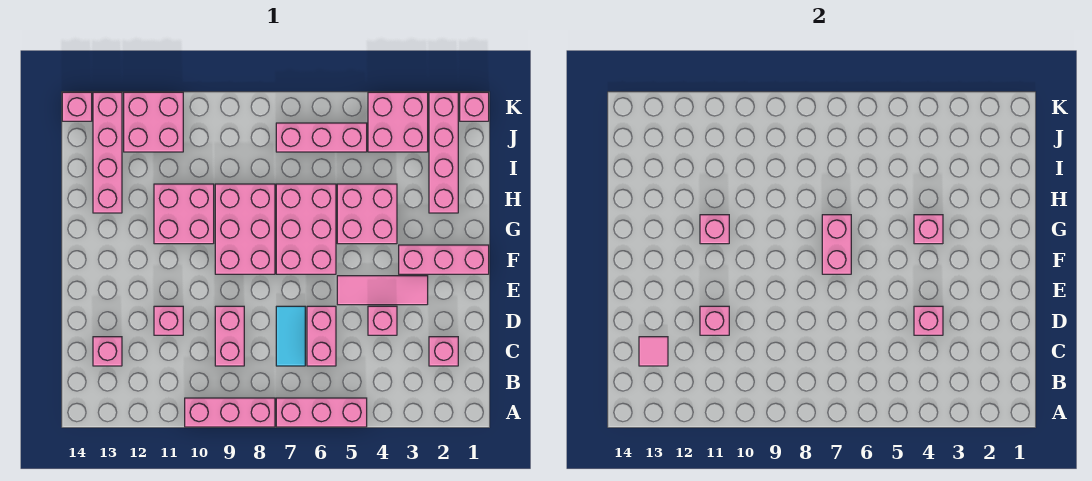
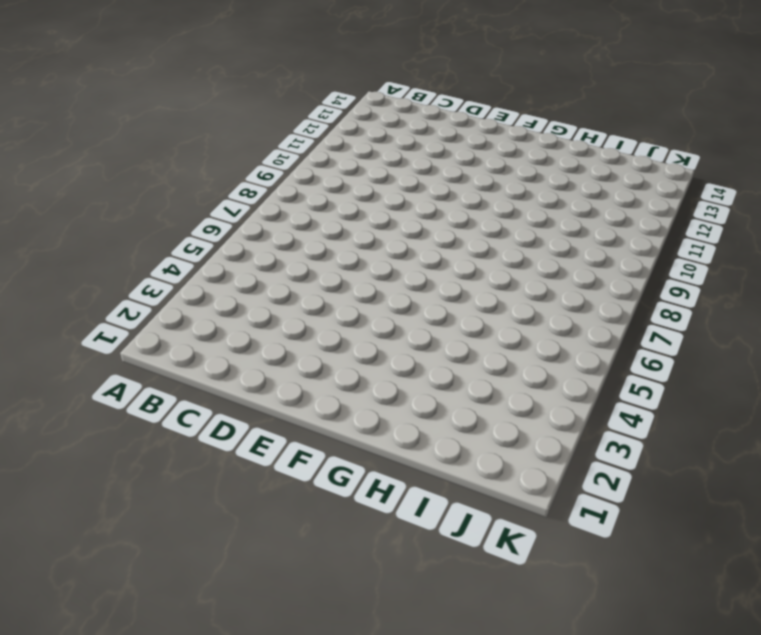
none -> pink 1x3 brick [276,398,367,427]
none -> pink 1x3 brick [185,398,275,427]
none -> pink 1x1 brick [429,337,458,366]

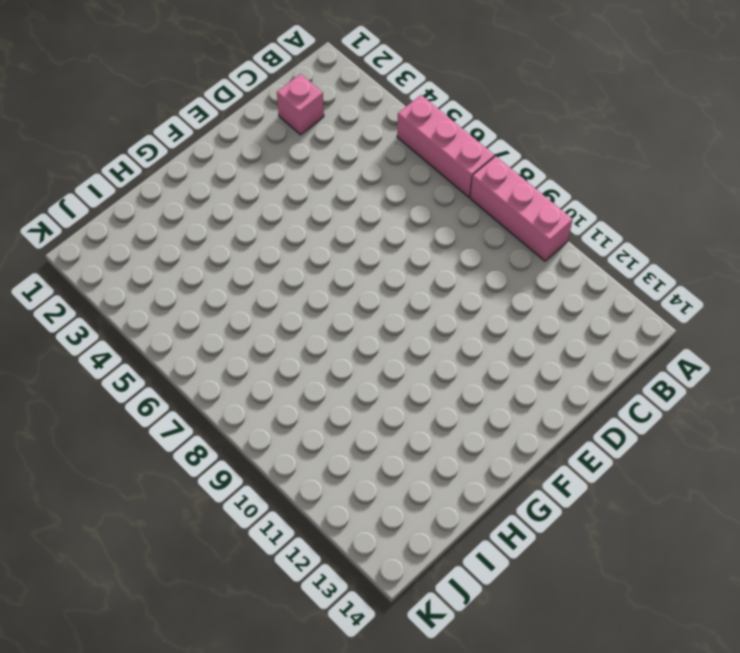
none -> pink 1x2 brick [307,306,336,366]
none -> cyan 1x2 tile [276,306,305,366]
none -> pink 1x2 brick [215,306,244,366]

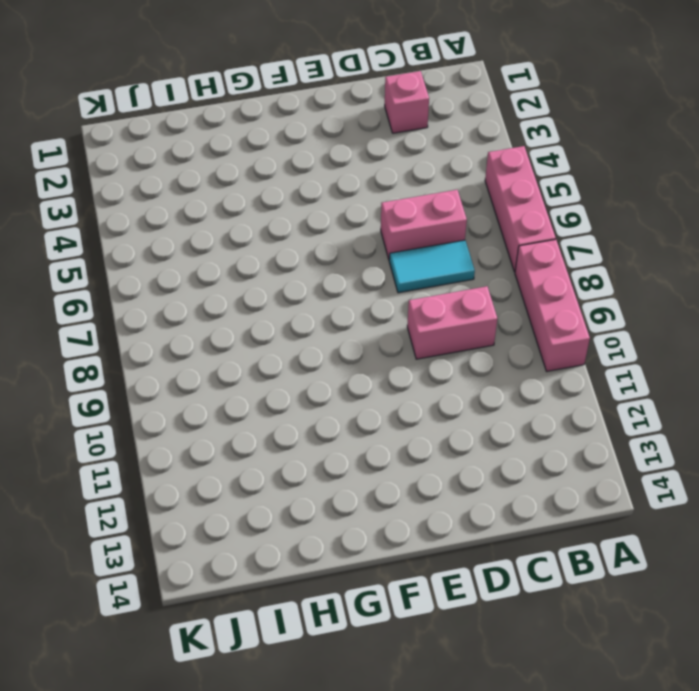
none -> pink 1x1 brick [93,337,122,366]
none -> pink 1x1 brick [368,306,397,335]
none -> pink 1x1 brick [154,306,183,335]

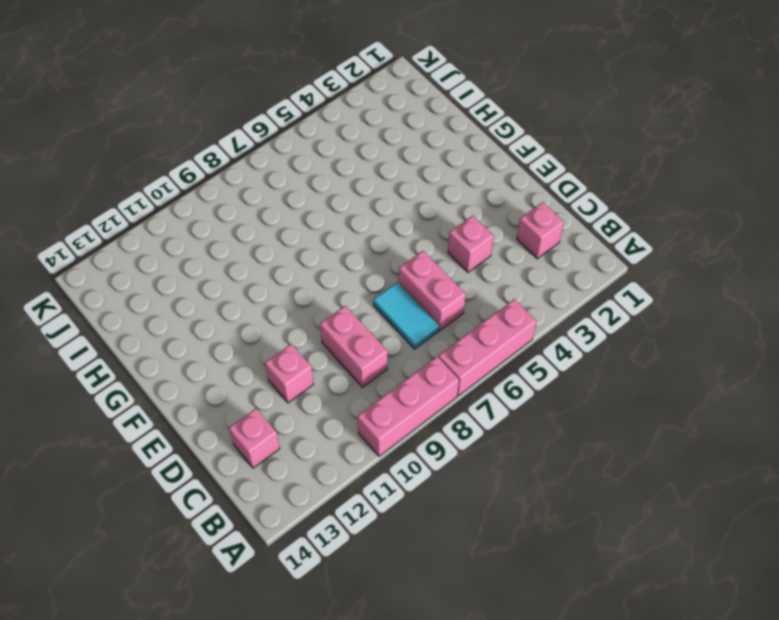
none -> pink 1x3 tile [337,276,428,305]
none -> pink 1x3 brick [399,245,489,274]
none -> pink 2x3 brick [276,184,336,274]

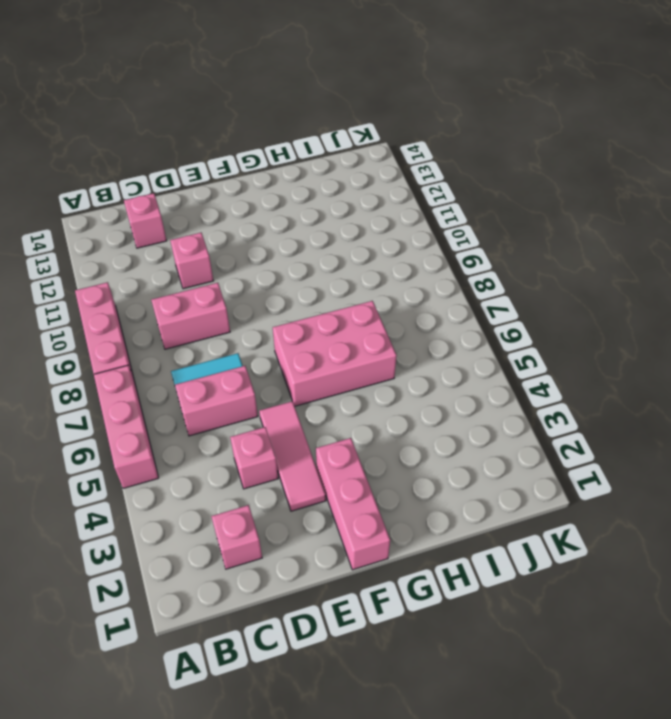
none -> pink 2x3 brick [215,184,275,274]
none -> pink 2x2 brick [337,184,397,244]
none -> pink 2x2 brick [154,184,214,244]

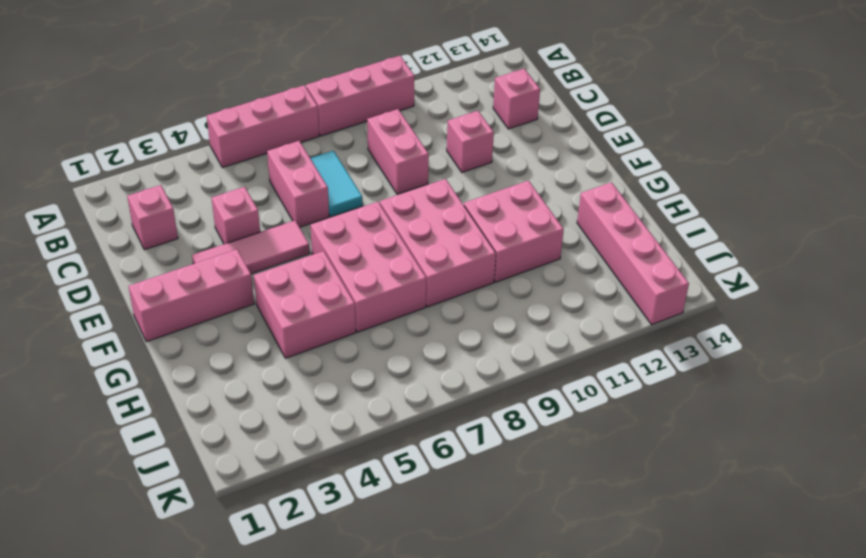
none -> pink 1x4 brick [429,92,458,213]
none -> pink 2x2 brick [368,92,428,152]
none -> pink 1x3 brick [276,123,367,152]

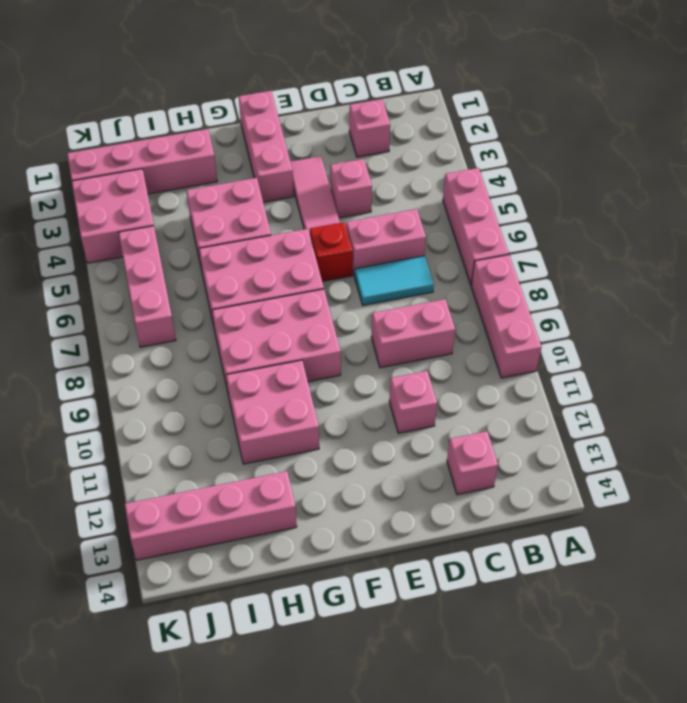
red 1x1 brick [310,222,353,282] -> none
none -> pink 2x2 brick [124,92,183,152]
none -> pink 1x1 brick [460,92,489,121]
none -> pink 1x1 brick [62,92,92,121]

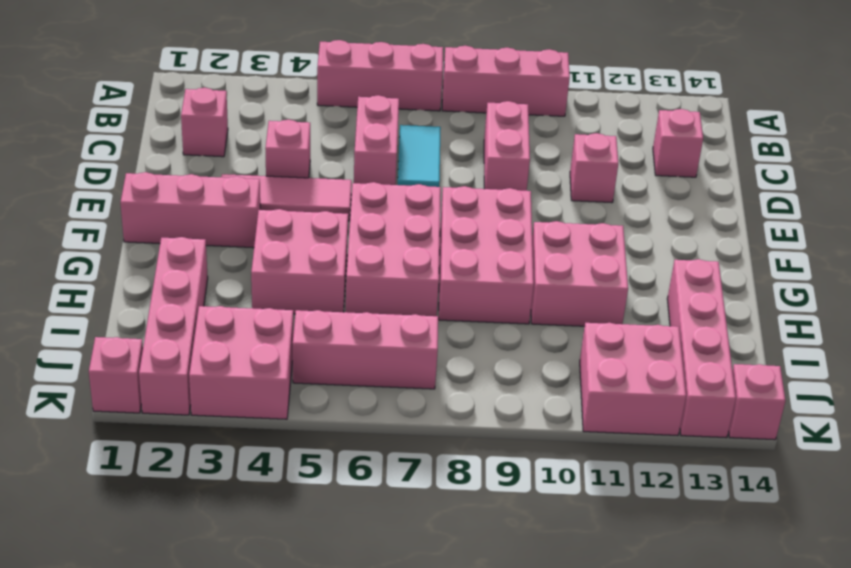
none -> pink 1x1 tile [639,337,668,366]
none -> pink 1x1 brick [914,306,943,335]
none -> pink 1x1 brick [700,306,729,335]

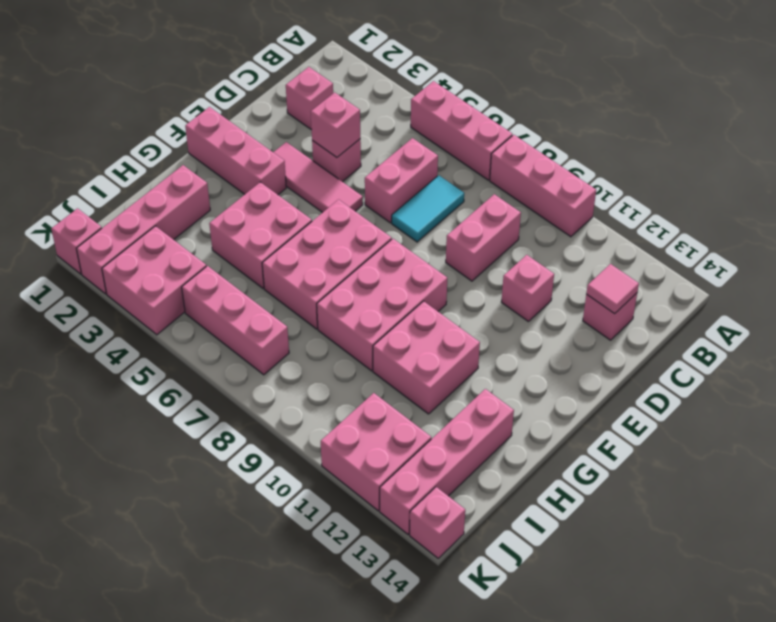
none -> pink 1x1 brick [700,306,729,335]
none -> pink 1x2 brick [822,215,851,274]
none -> pink 1x1 brick [914,215,943,244]

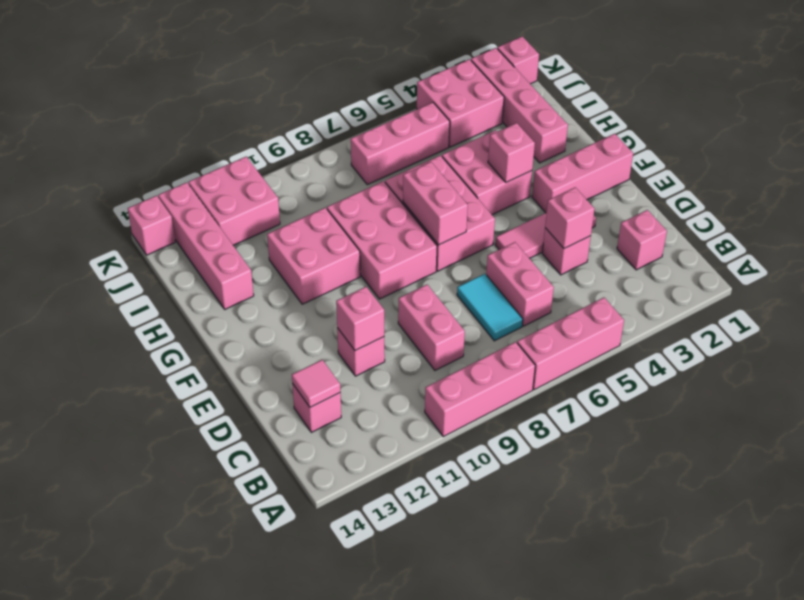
none -> pink 1x1 brick [700,215,729,244]

